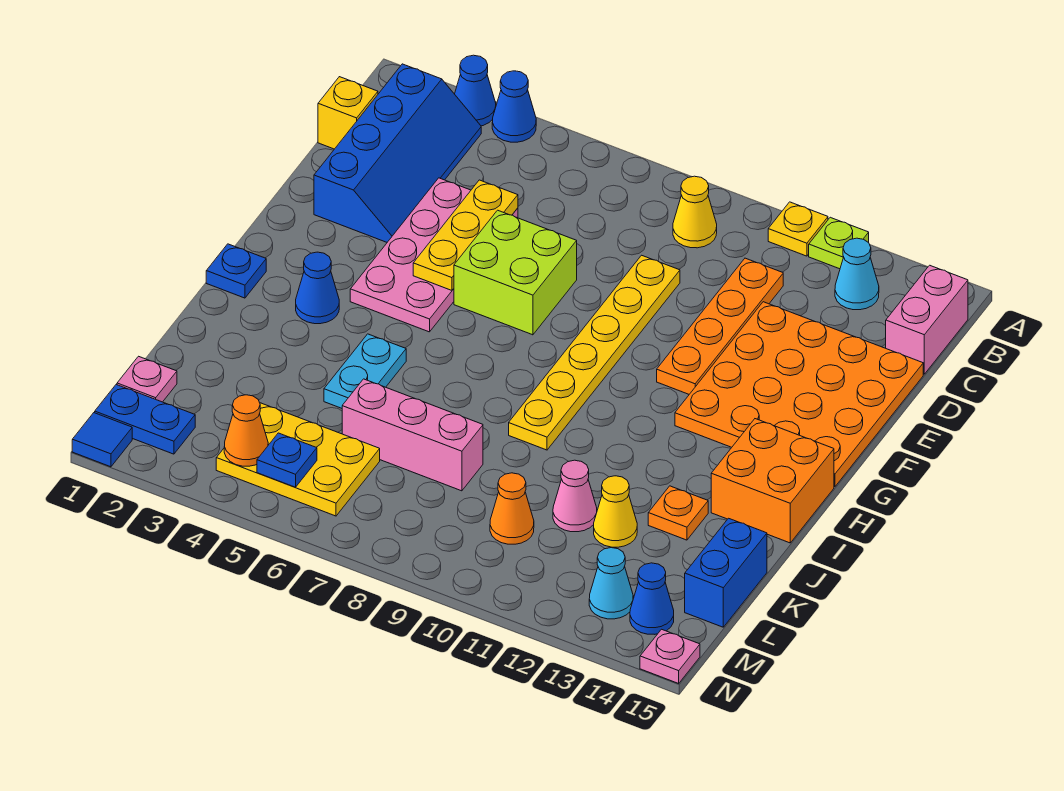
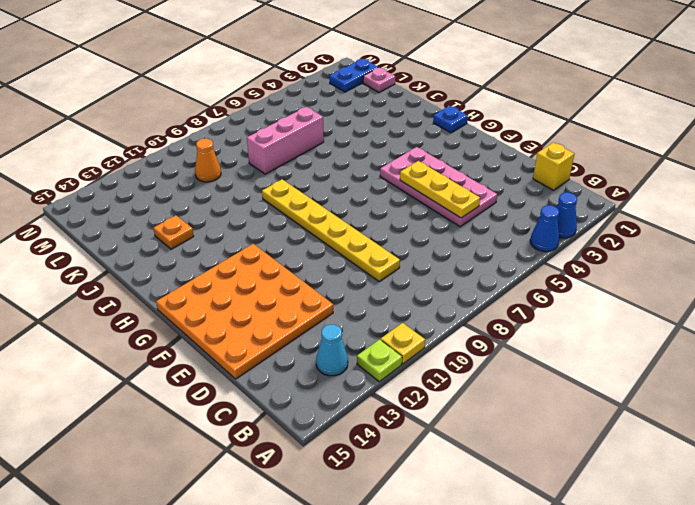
none -> blue 2x4 slope [314,64,481,242]
none -> yellow 1x1 cone [673,176,717,248]
none -> pink 1x2 brick [886,265,968,374]
none -> orange 1x4 plate [657,258,783,394]

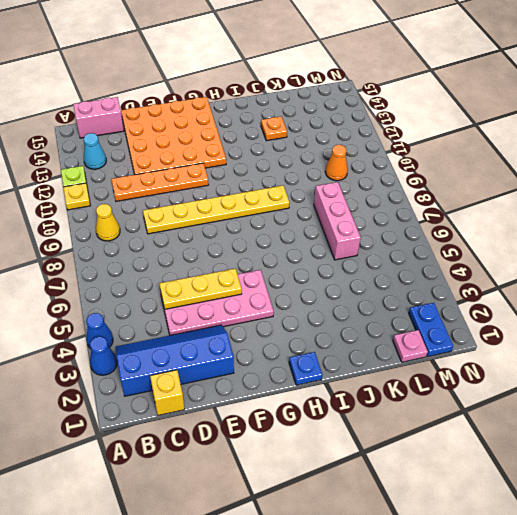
none -> lime 2x2 brick [454,210,577,335]
none -> blue 1x1 cone [296,252,339,324]
none -> orange 2x2 brick [711,419,834,543]
none -> cyan 1x2 plate [324,334,406,408]

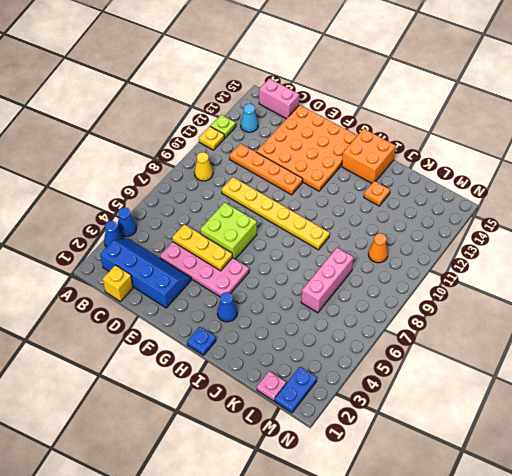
none -> cyan 1x2 plate [324,334,406,408]
none -> pink 1x1 cone [553,460,597,532]
none -> yellow 1x1 cone [594,476,637,547]
none -> blue 1x2 brick [685,518,767,627]

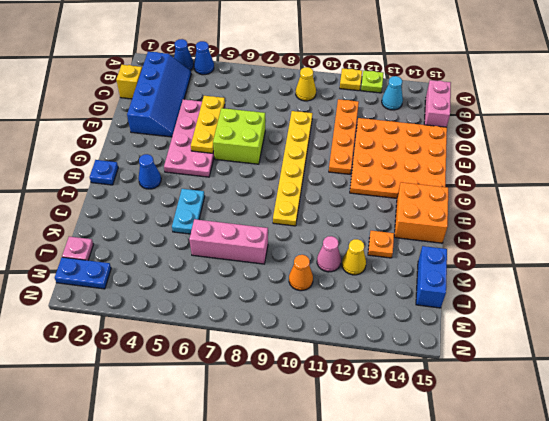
none -> yellow 2x3 plate [216,403,380,516]
none -> cyan 1x1 cone [589,548,633,619]
none -> blue 1x1 cone [630,563,674,634]
none -> blue 1x1 tile [72,413,132,467]

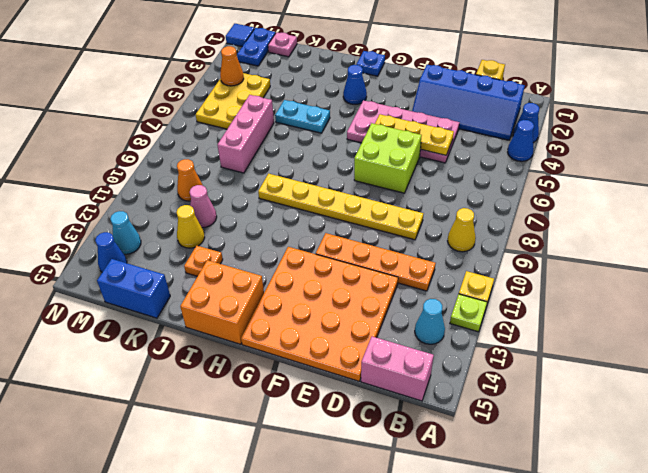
none -> pink 1x1 plate [640,629,700,683]
none -> blue 1x1 plate [257,433,317,487]

